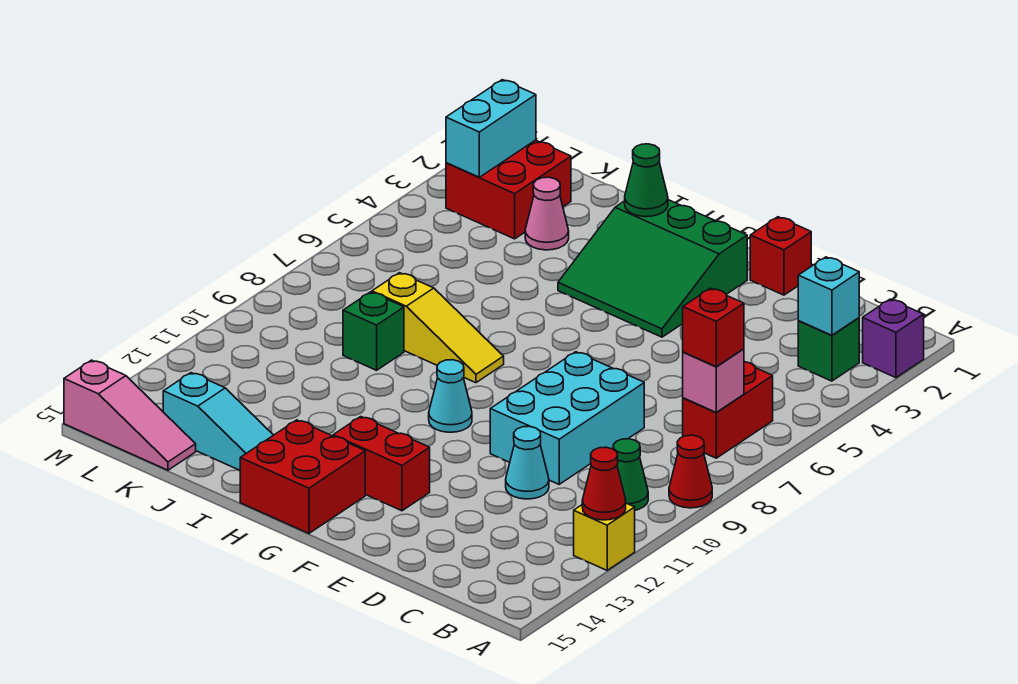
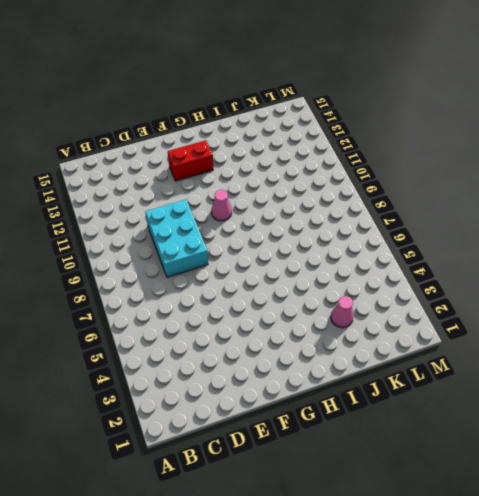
pink 1x1 cone [211,190,232,221] -> cyan 1x1 cone [429,360,472,432]
none -> purple 1x1 brick [863,299,924,378]
none -> red 1x1 cone [669,435,712,508]
none -> yellow 1x1 brick [574,503,635,570]

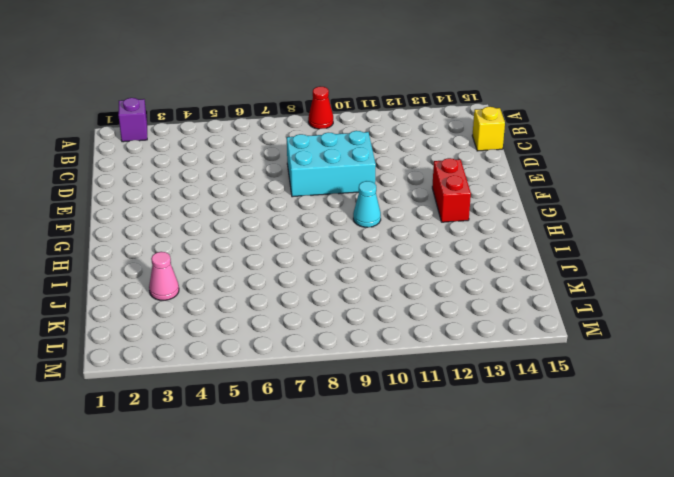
yellow 1x1 brick [472,107,505,151] -> yellow 1x1 brick moved to [574,503,635,570]
none -> green 1x1 brick [798,318,859,381]
none -> red 1x2 brick [683,362,773,458]
none -> green 1x1 cone [613,439,648,510]

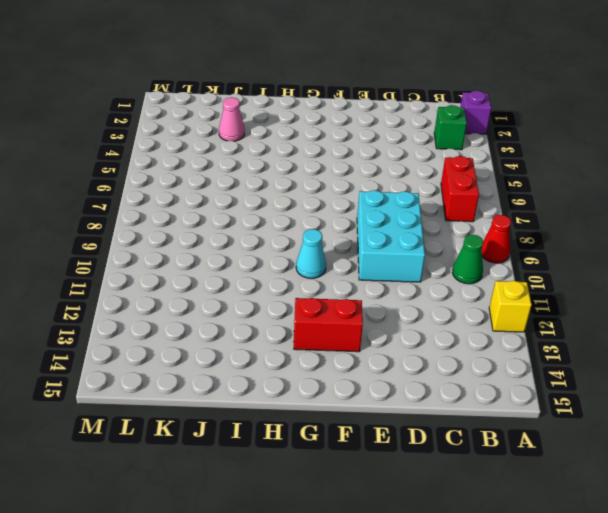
none -> cyan 1x1 cone [506,426,549,499]
none -> red 1x1 brick [750,217,811,295]
none -> green 3x3 slope [558,200,747,337]

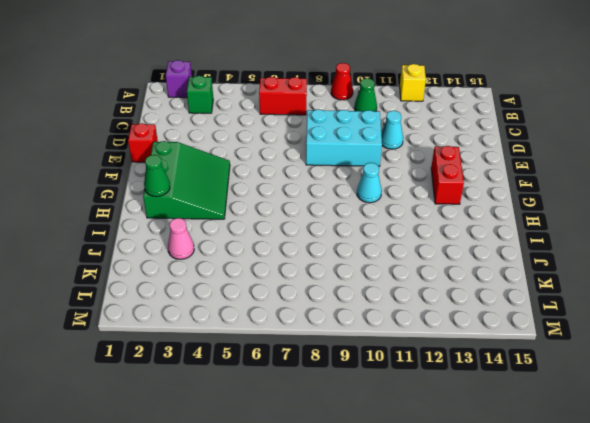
none -> red 2x2 brick [240,420,365,533]
none -> yellow 1x3 slope [372,273,504,383]
none -> cyan 1x3 slope [163,373,273,470]

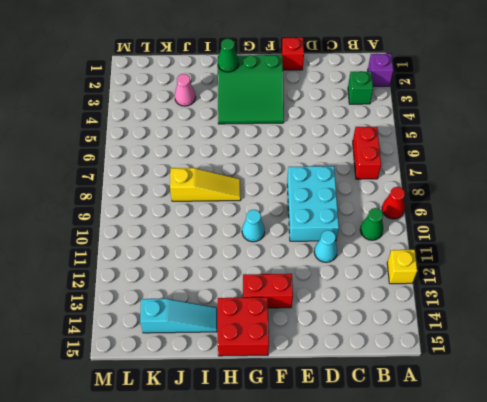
none -> green 1x1 brick [343,292,404,370]
none -> red 2x2 brick [446,140,571,239]
none -> pink 1x3 slope [64,360,196,470]

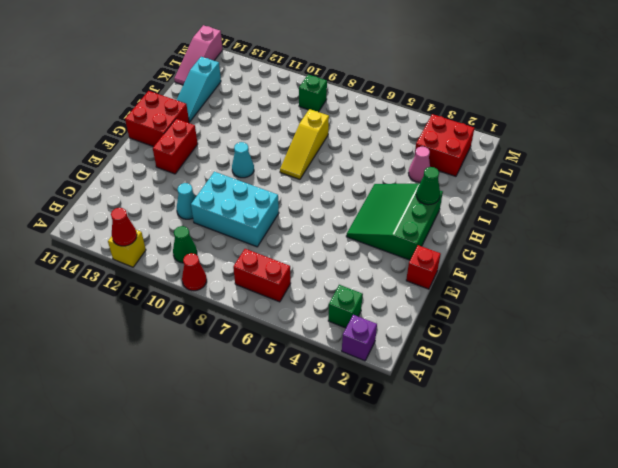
green 1x1 brick [299,75,327,112] -> green 1x1 brick moved to [343,292,404,370]
none -> cyan 1x1 brick [798,257,859,335]
none -> pink 1x1 brick [683,349,744,413]
none -> cyan 1x2 brick [446,80,536,177]

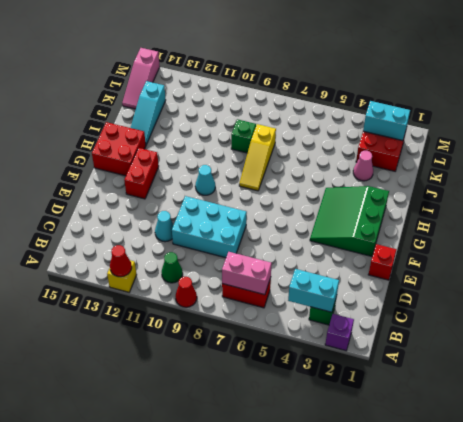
cyan 1x2 brick [288,269,339,312] -> cyan 1x1 brick [798,257,859,335]
pink 1x2 brick [222,252,272,295] -> pink 1x1 brick [683,349,744,413]
none -> green 1x1 cone [625,144,668,217]
none -> red 1x1 brick [683,288,744,367]

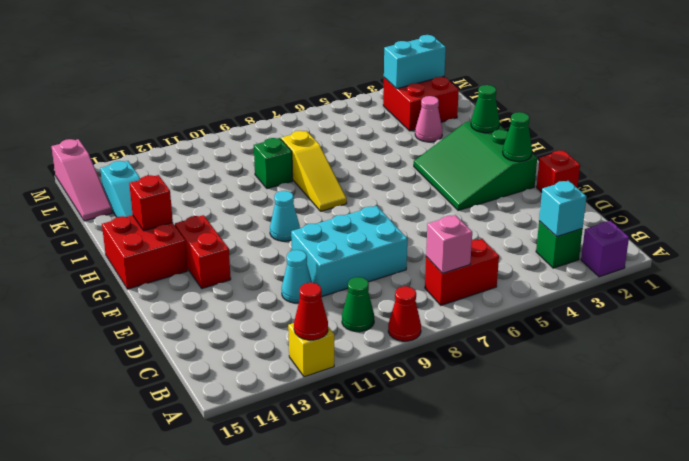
green 1x1 cone [503,112,532,161] -> none
red 1x1 brick [129,175,173,231] -> red 1x1 brick moved to [683,288,744,367]

